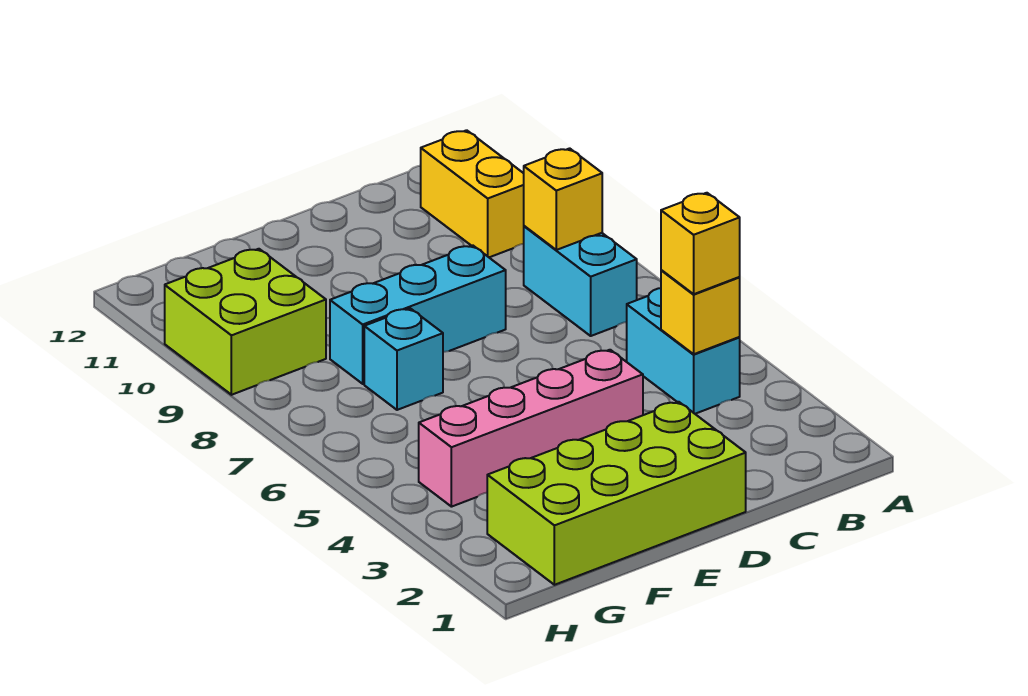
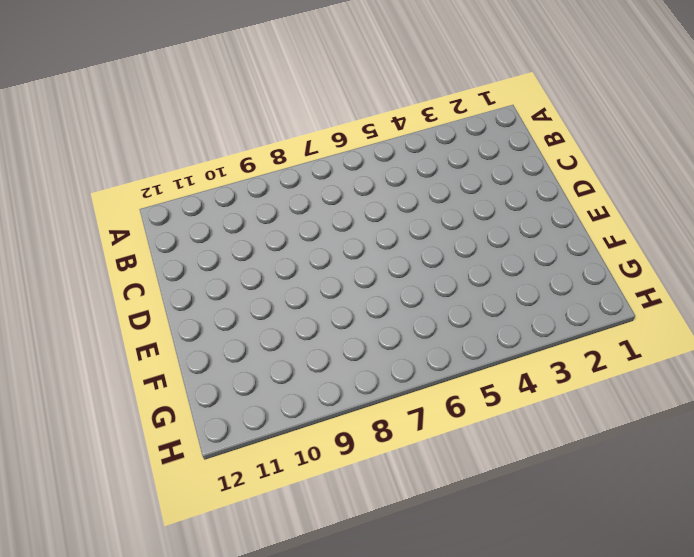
none -> cyan 1x2 brick [627,288,740,414]
none -> cyan 1x2 brick [524,226,637,336]

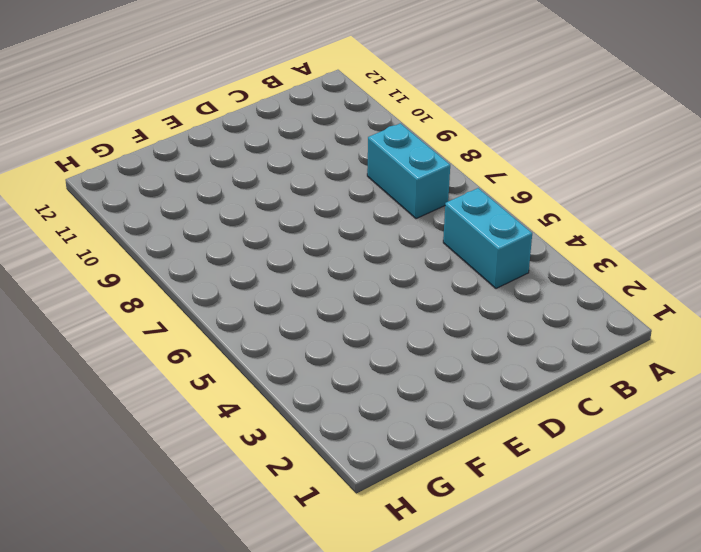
none -> yellow 1x2 brick [421,130,524,257]
none -> lime 2x4 brick [487,402,746,585]

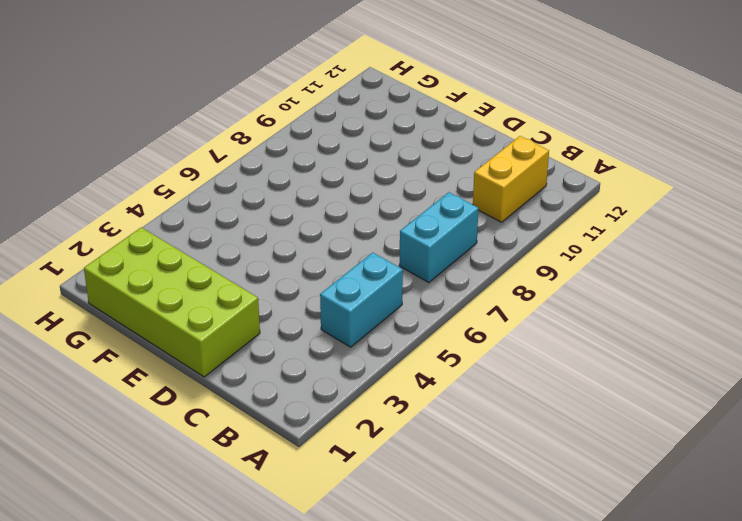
none -> pink 1x4 brick [419,350,643,507]
none -> cyan 1x3 brick [330,245,506,384]

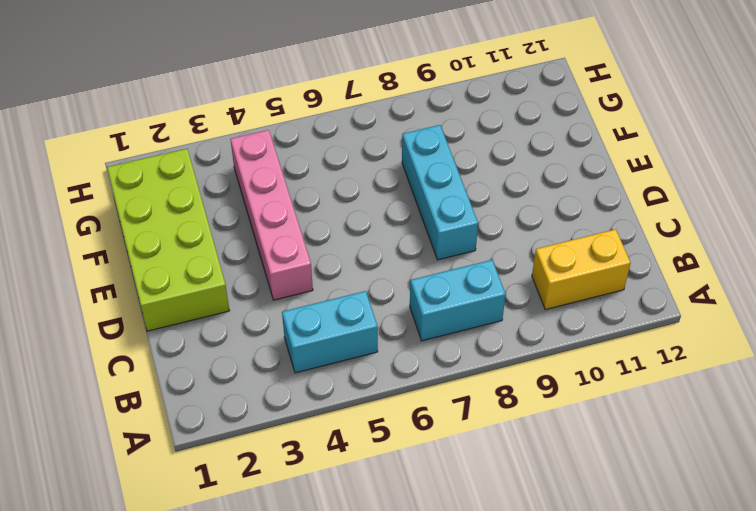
none -> cyan 1x1 brick [364,308,443,410]
none -> lime 2x2 brick [165,249,326,395]

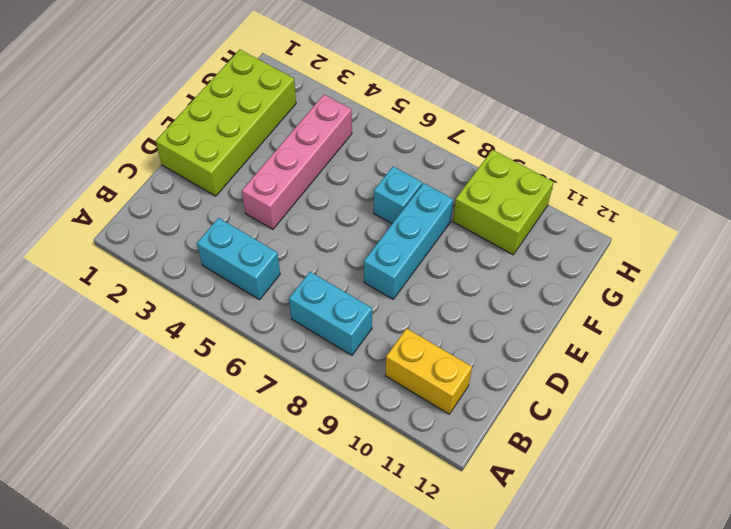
none -> yellow 1x1 brick [661,270,740,354]
none -> yellow 1x1 brick [524,148,602,250]

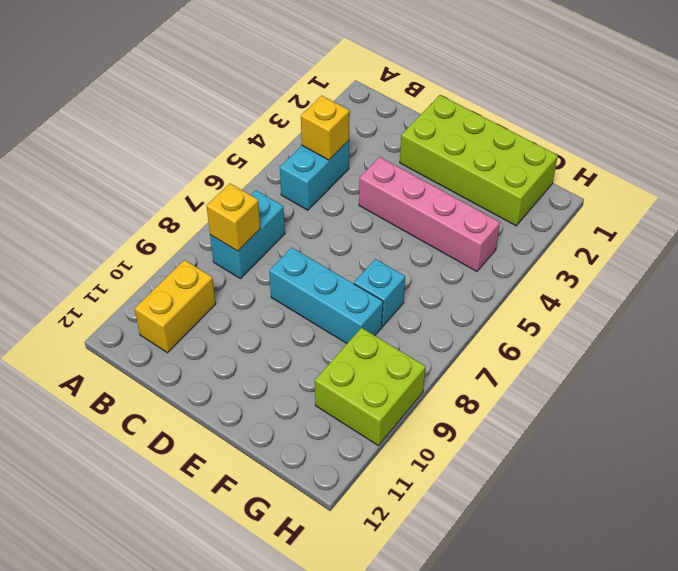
none -> yellow 1x1 brick [661,193,740,294]

